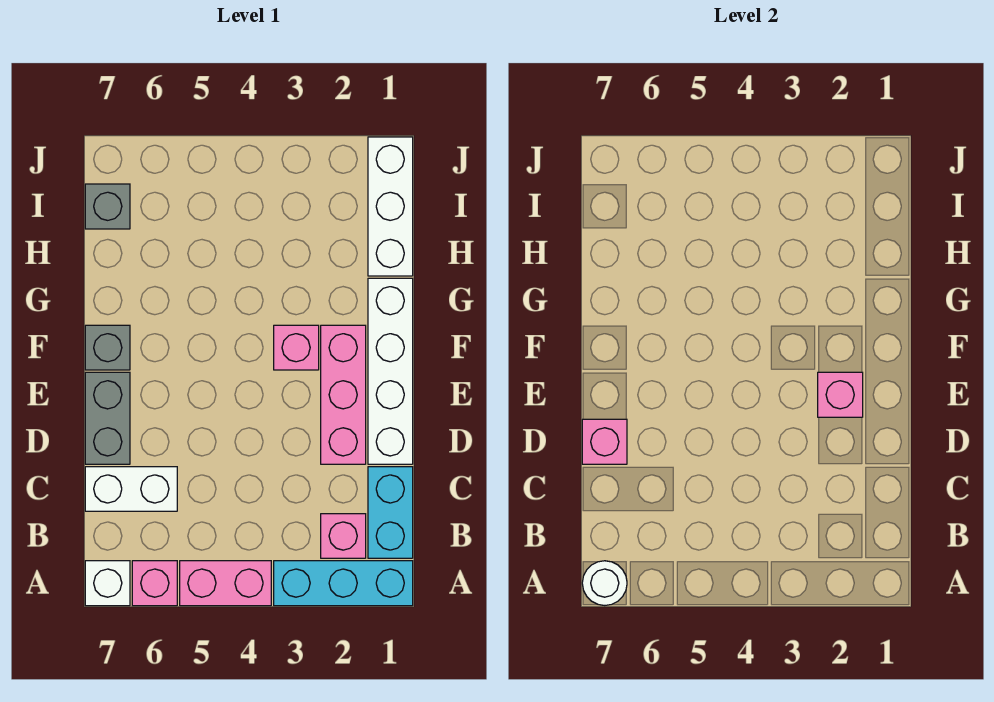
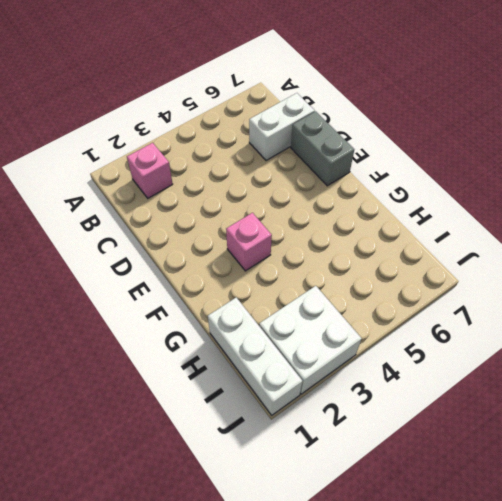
white 2x2 brick [259,286,362,394] -> none
none -> cyan 1x3 brick [274,561,413,606]
none -> pink 1x2 brick [180,561,271,606]
none -> pink 1x1 brick [132,561,177,606]

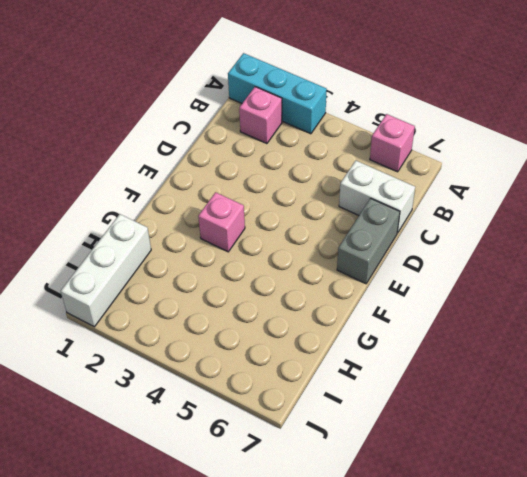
none -> pink 1x2 brick [180,561,271,606]
none -> white 1x1 brick [85,561,130,606]
none -> cyan 1x2 brick [368,467,413,558]

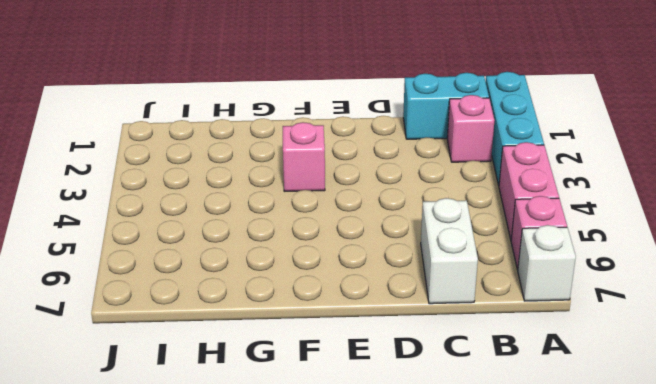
none -> white 1x4 brick [368,278,413,464]
none -> pink 1x3 brick [321,325,366,464]
none -> grey 1x2 brick [85,372,130,464]

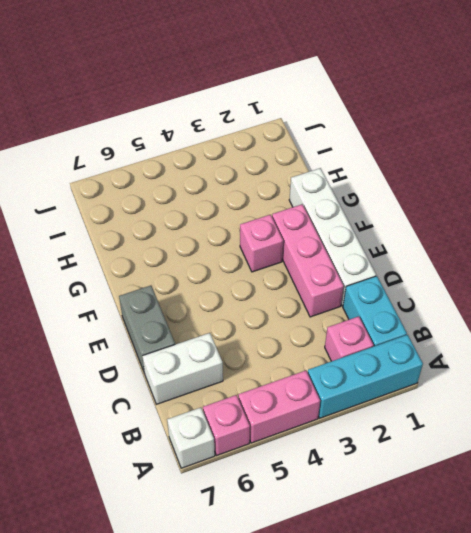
none -> grey 1x1 brick [85,325,130,370]
none -> white 1x3 brick [368,137,413,276]
none -> grey 1x1 brick [85,184,130,229]

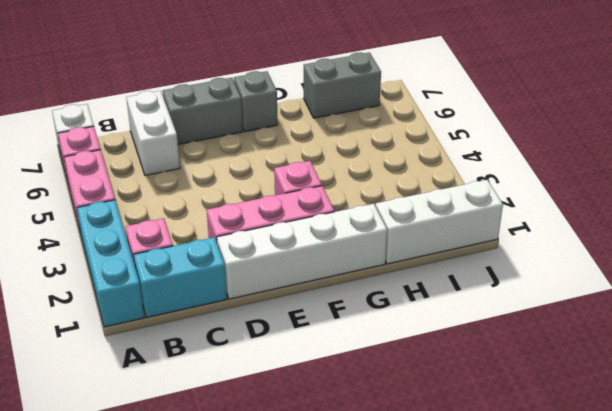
grey 1x2 brick [304,53,381,118] -> grey 1x1 brick [85,184,130,229]
none -> white 1x1 round brick [582,561,627,606]
none -> pink 1x1 brick [582,419,627,464]
none -> pink 1x1 brick [818,372,863,417]

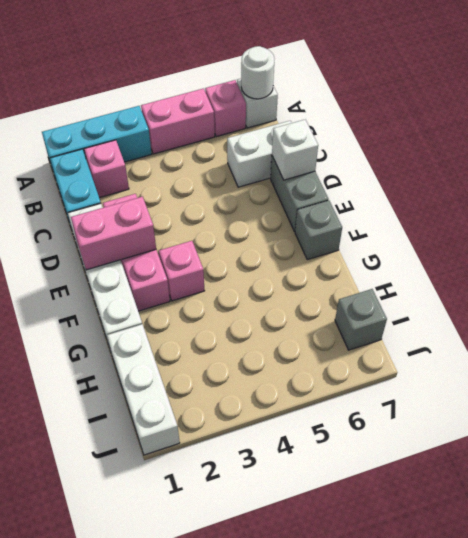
white 1x1 brick [272,120,318,180] -> pink 1x1 brick [582,419,627,464]
pink 1x2 brick [71,197,156,270] -> pink 1x1 brick [818,372,863,417]

